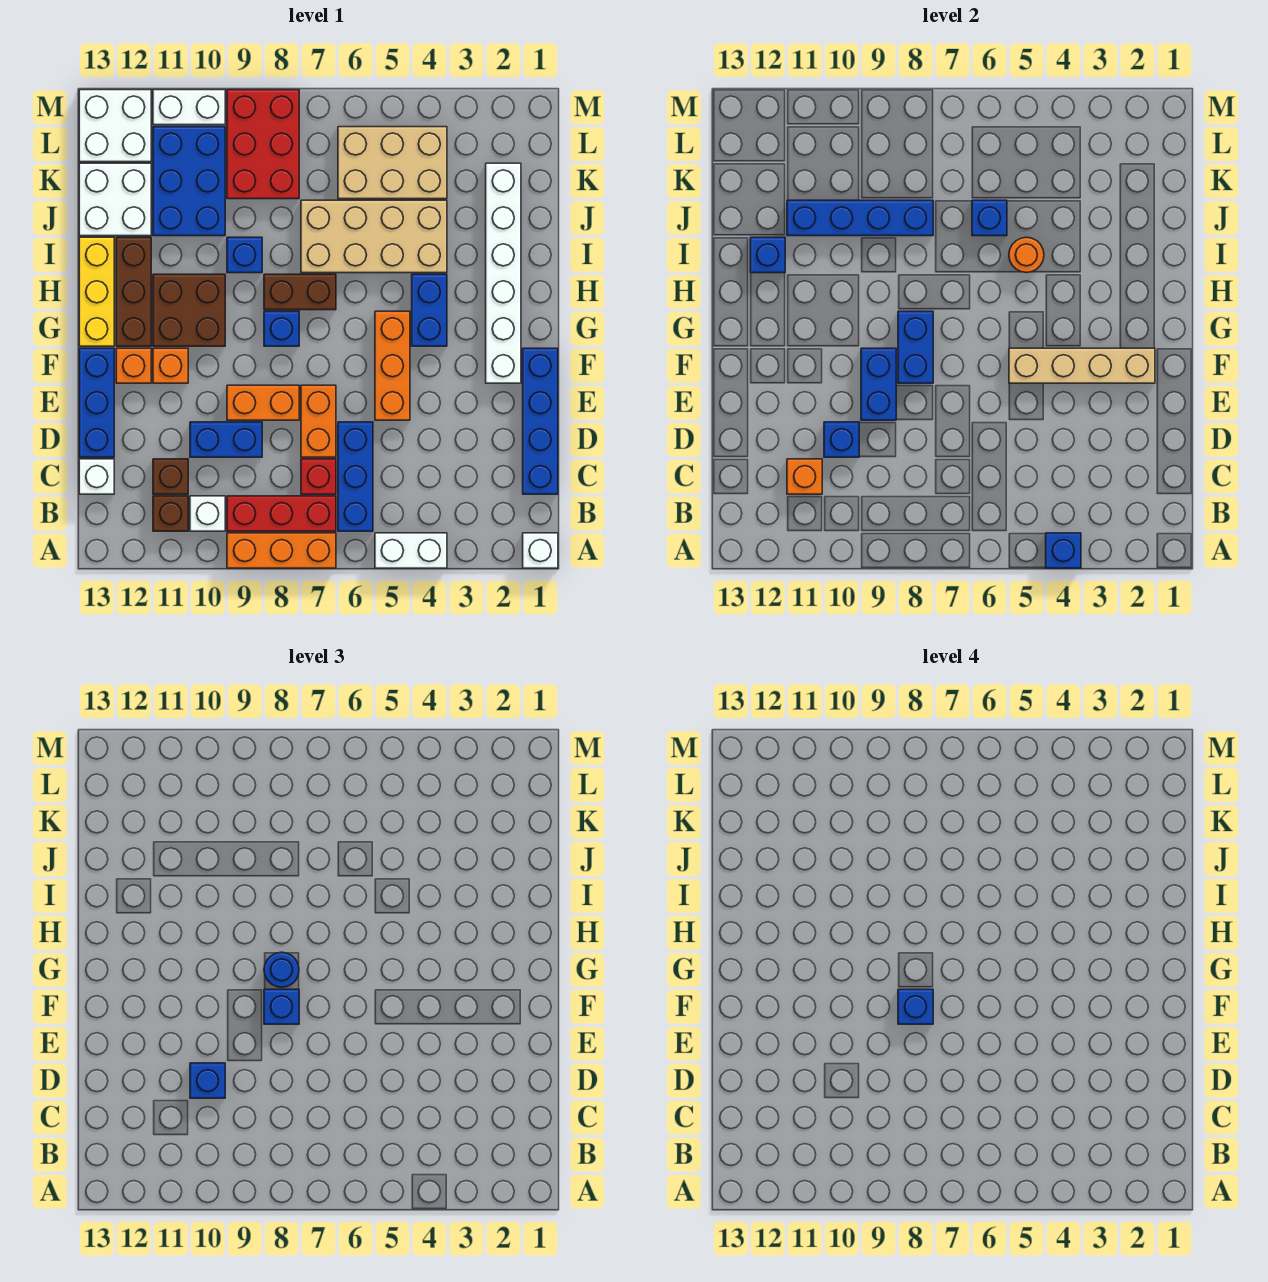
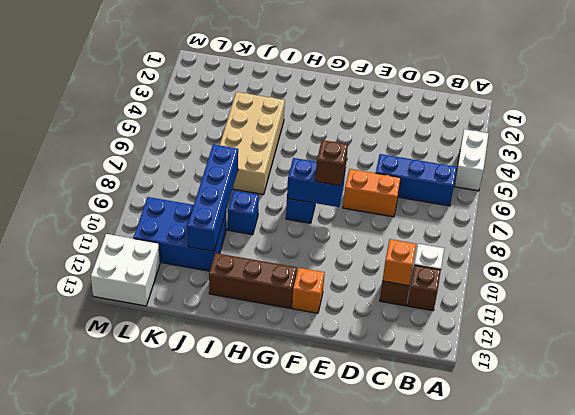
brown 1x1 brick [315,140,348,186] -> blue 1x1 brick [264,989,299,1024]
none -> white 1x1 brick [523,533,558,568]
none -> orange 1x3 brick [227,533,336,568]
none -> red 1x3 brick [227,496,336,531]
none -> blue 1x4 brick [523,348,558,494]

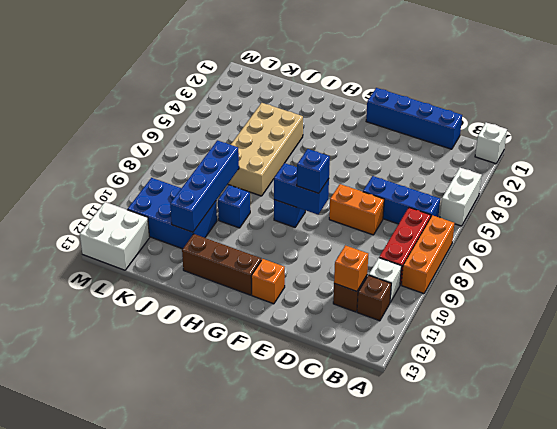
none -> red 1x1 brick [301,459,336,494]
none -> white 1x1 brick [79,459,114,494]
none -> blue 1x2 brick [190,422,262,457]
none -> blue 1x3 brick [79,348,114,457]

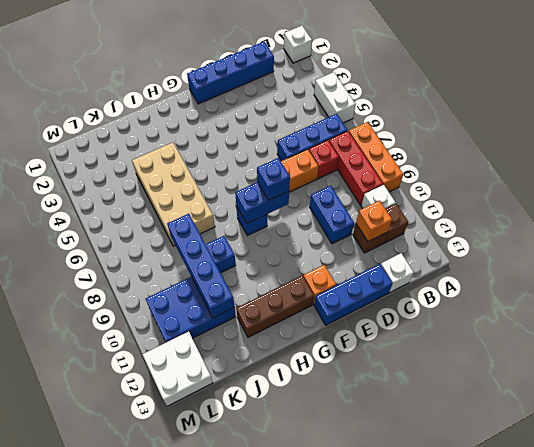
none -> orange 1x3 brick [375,311,410,420]
none -> orange 1x2 brick [227,385,299,420]
none -> white 1x6 brick [486,163,521,383]
none -> orange 1x1 brick [153,348,188,383]

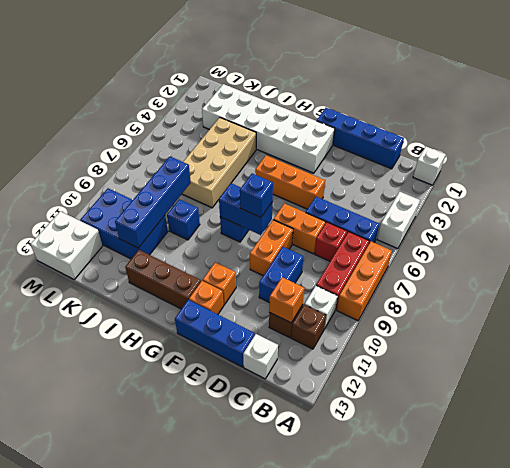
white 2x6 brick [202,84,335,173] -> white 1x6 brick [486,163,521,383]
none -> blue 1x2 brick [412,274,447,346]
none -> brown 2x2 brick [153,274,225,346]
none -> yellow 1x3 brick [79,237,114,346]
none -> brown 1x2 brick [264,274,336,310]

